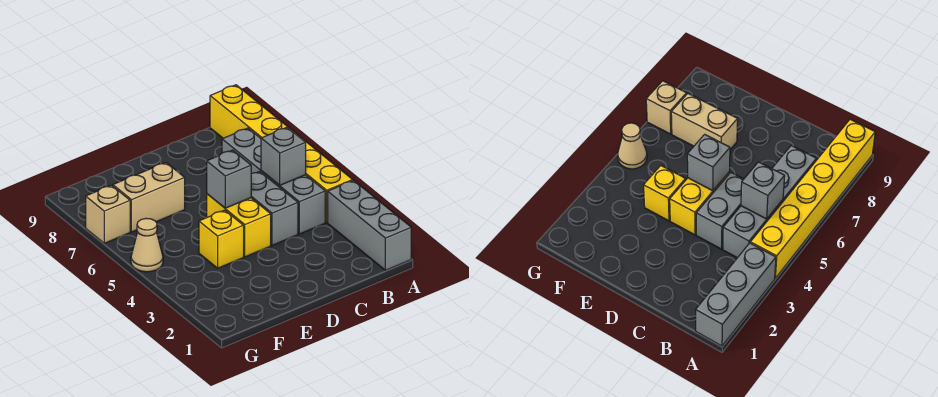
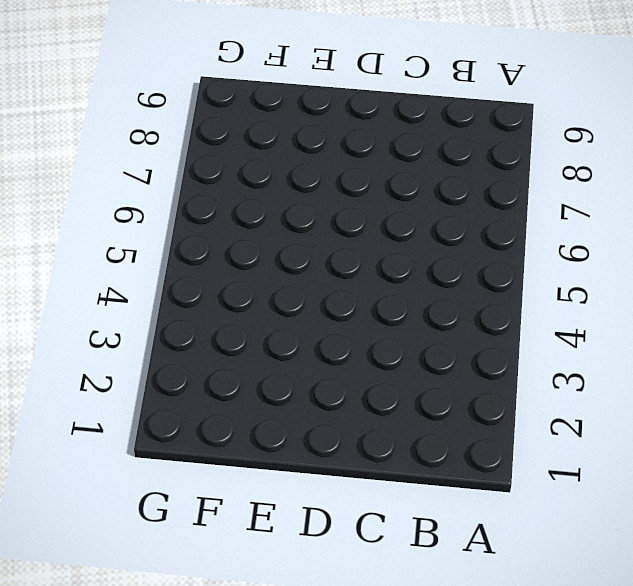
none -> grey 1x3 brick [328,180,411,270]
none -> yellow 1x6 brick [210,85,353,222]

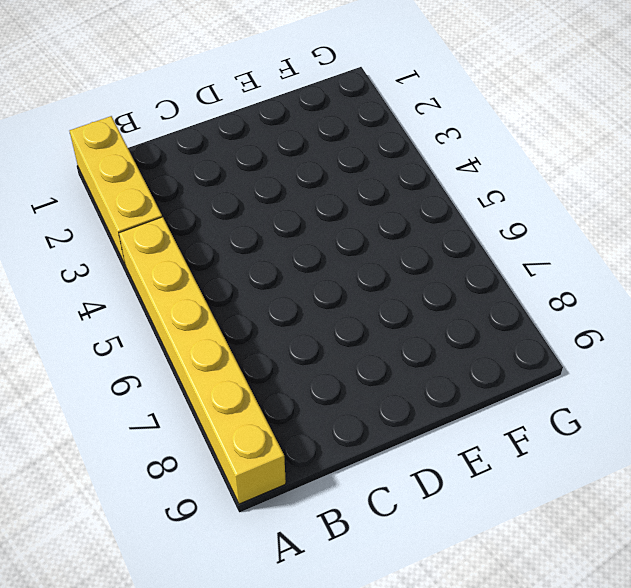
yellow 1x3 brick [70,116,162,264] -> grey 1x3 brick [328,180,411,270]
none -> grey 1x4 brick [222,128,325,234]
none -> grey 1x2 brick [251,171,298,246]

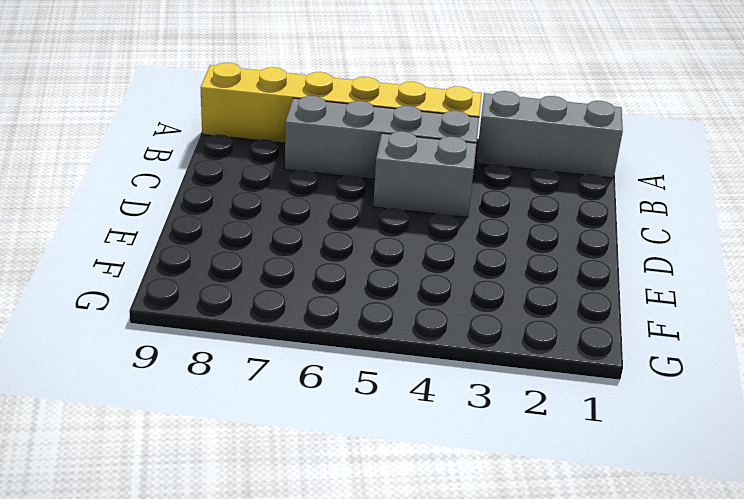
none -> yellow 1x2 brick [207,194,271,257]
none -> yellow 1x1 brick [199,210,244,268]

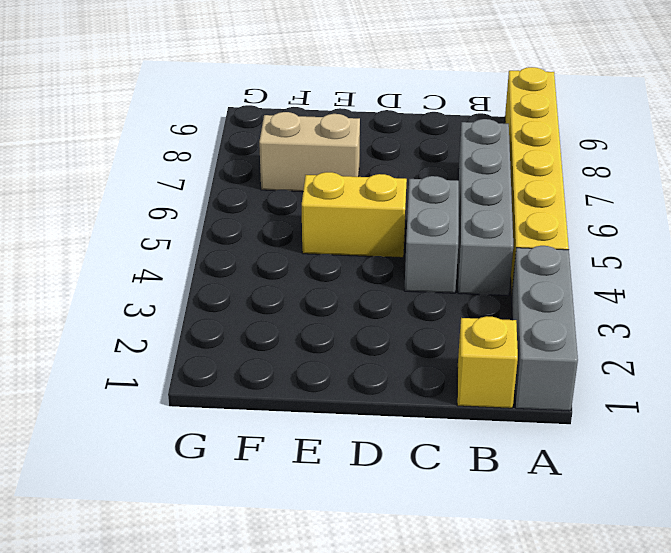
yellow 1x1 brick [457,316,518,408] -> yellow 1x1 brick moved to [199,210,244,268]
yellow 1x2 brick [302,172,407,258] -> yellow 1x2 brick turned to [207,194,271,257]
none -> tan 1x1 cone [131,218,163,272]
none -> tan 1x1 brick [86,185,130,243]

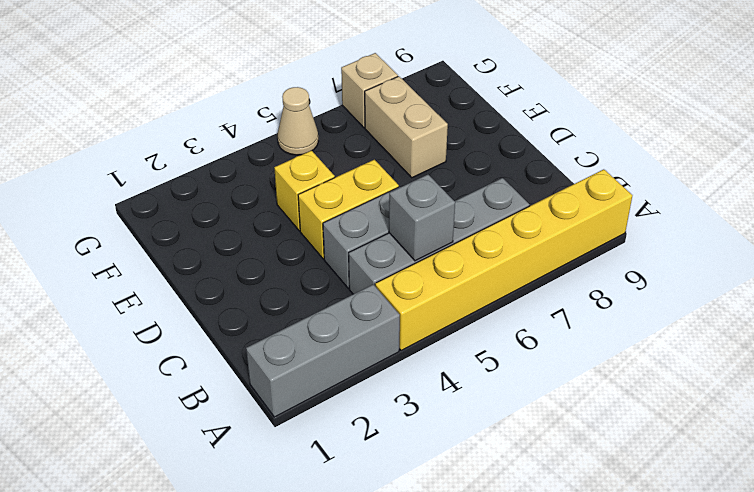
none -> grey 1x1 brick [207,150,251,208]

